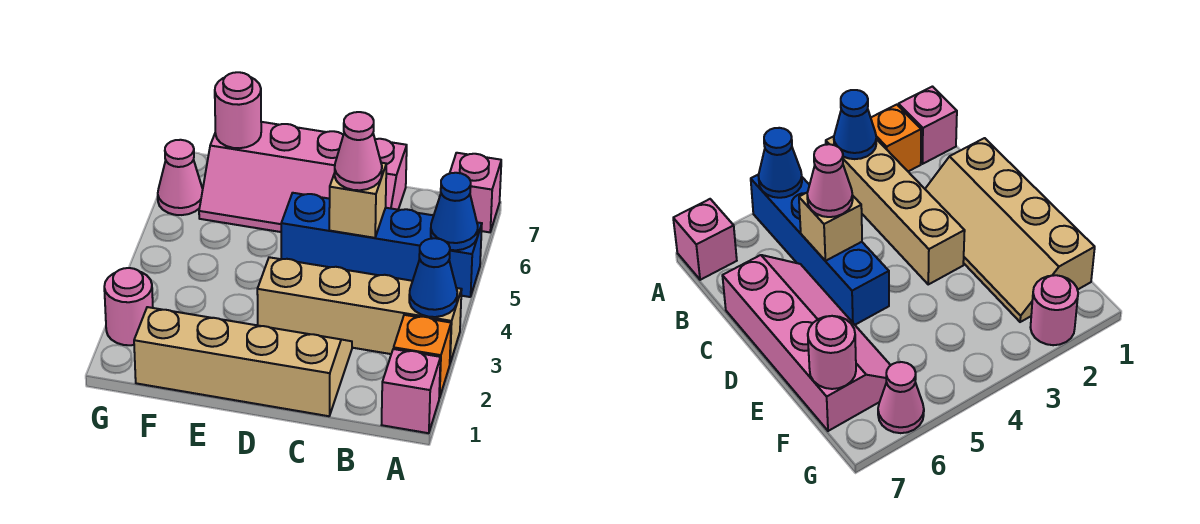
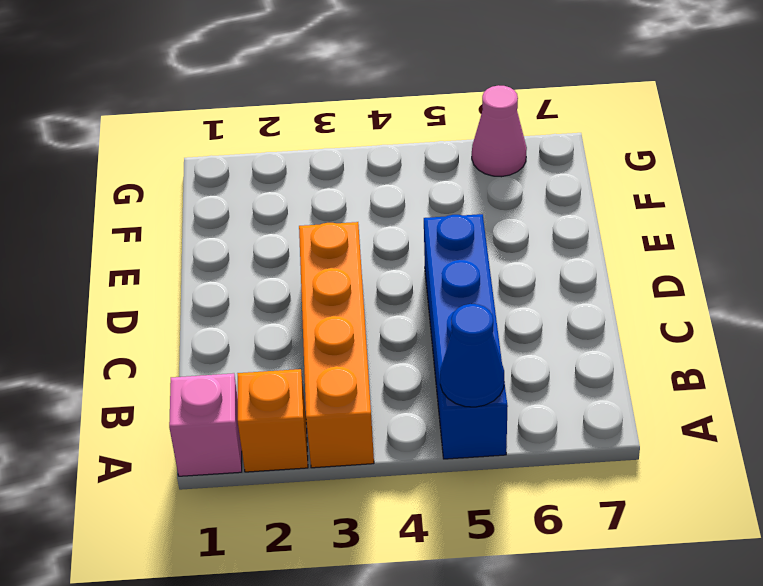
orange 1x4 brick [299,222,374,468] -> tan 1x4 brick [257,257,462,362]
none -> pink 1x1 brick [450,153,501,232]
none -> tan 2x4 slope [134,307,352,416]
none -> pink 2x4 slope [199,122,407,232]

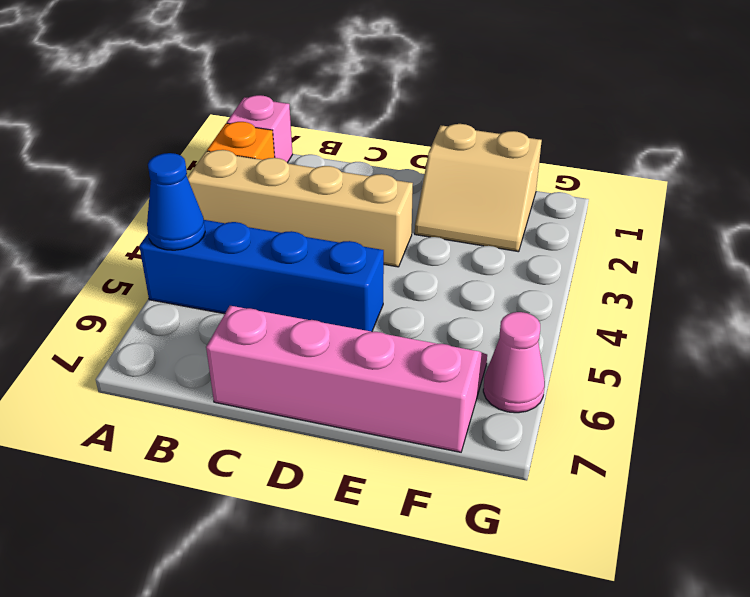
tan 2x2 slope [415,124,542,252] -> tan 2x4 slope [134,307,352,416]
none -> pink 1x1 brick [450,153,501,232]
none -> pink 1x1 round brick [104,268,153,345]
none -> blue 1x1 cone [409,238,457,317]

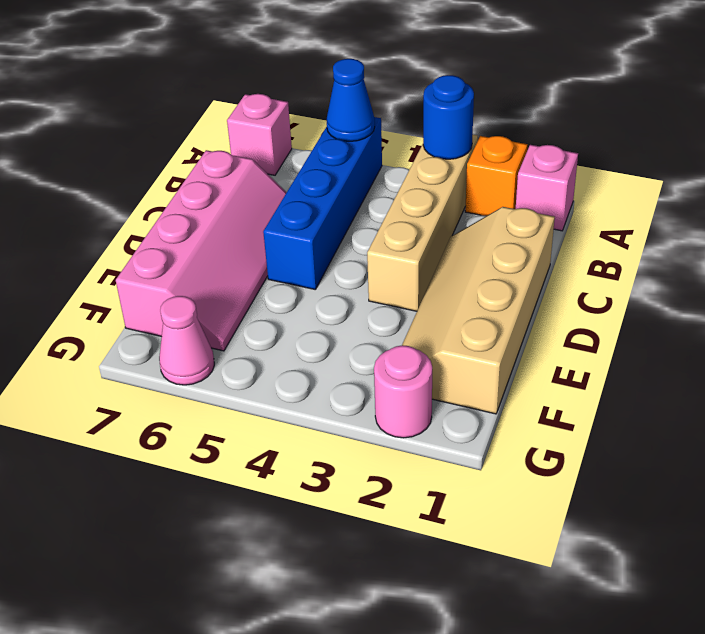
blue 1x1 round brick [423,75,474,159] -> blue 1x1 cone [409,238,457,317]
none -> tan 1x1 brick [329,163,386,238]
none -> pink 1x1 round brick [215,72,261,148]
none -> pink 1x1 cone [335,112,382,190]

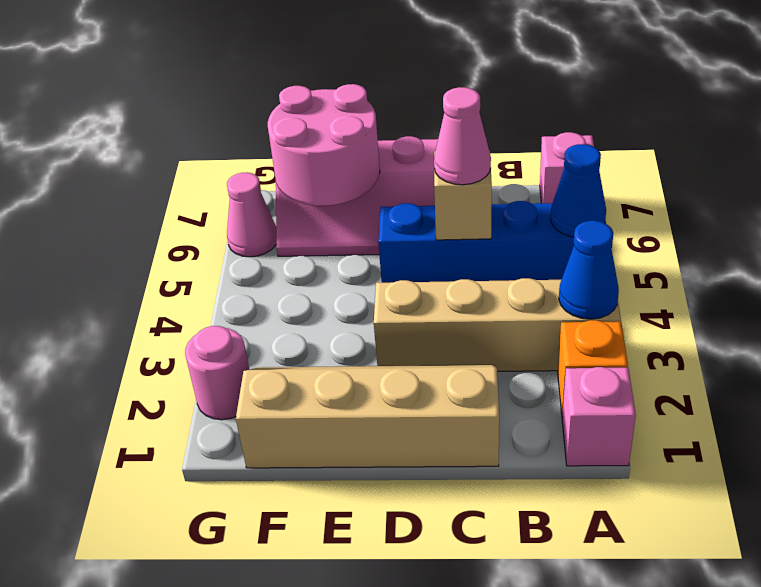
pink 2x2 round brick [268,84,380,206] -> pink 1x1 round brick [215,72,261,148]

